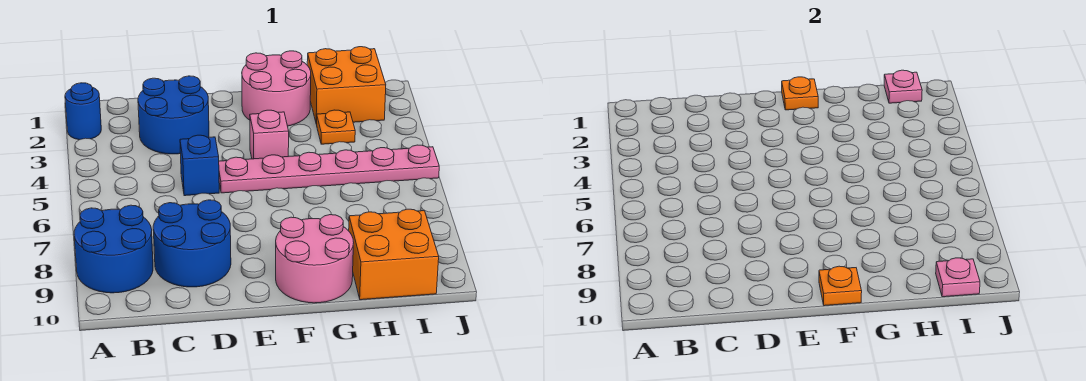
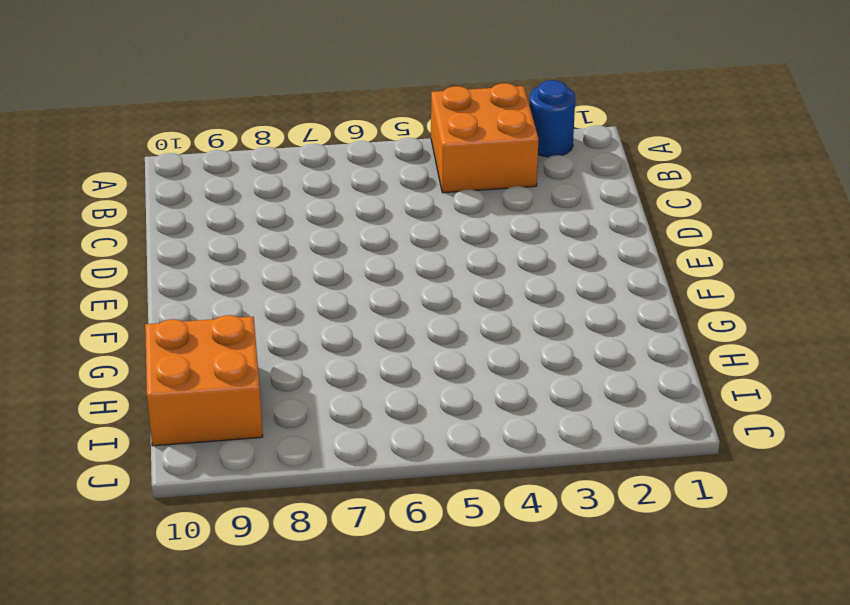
orange 2x2 brick [431,83,539,193] -> orange 2x2 brick moved to [307,47,386,124]
none -> blue 2x2 round brick [74,205,153,293]
none -> blue 2x2 round brick [138,76,209,154]
none -> blue 2x2 round brick [153,200,231,287]

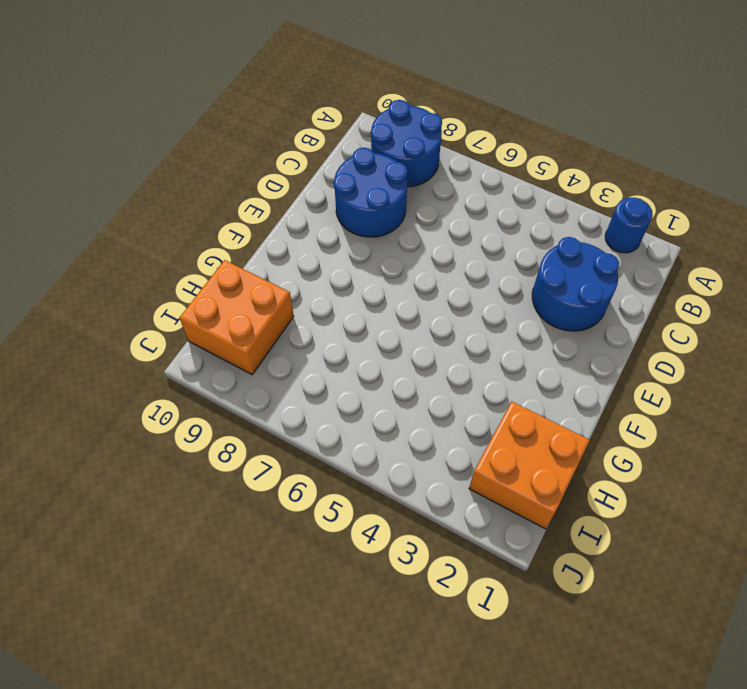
none -> blue 1x1 brick [180,135,219,196]
none -> pink 1x6 plate [219,145,439,193]
none -> pink 2x2 round brick [242,51,311,126]

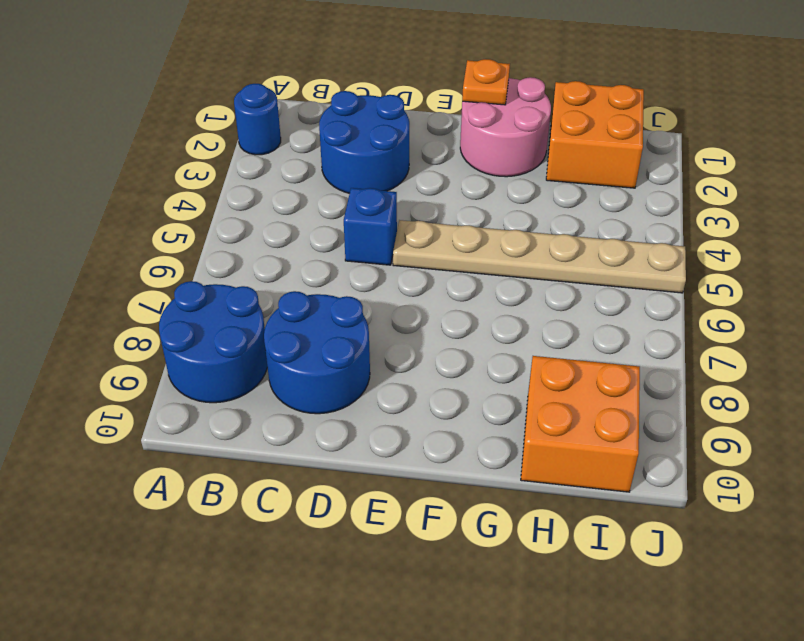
tan 1x6 plate [393,220,686,293] -> pink 1x6 plate [219,145,439,193]
none -> pink 1x1 brick [250,110,289,159]
none -> pink 2x2 round brick [276,215,354,303]
none -> orange 1x1 plate [317,110,355,144]

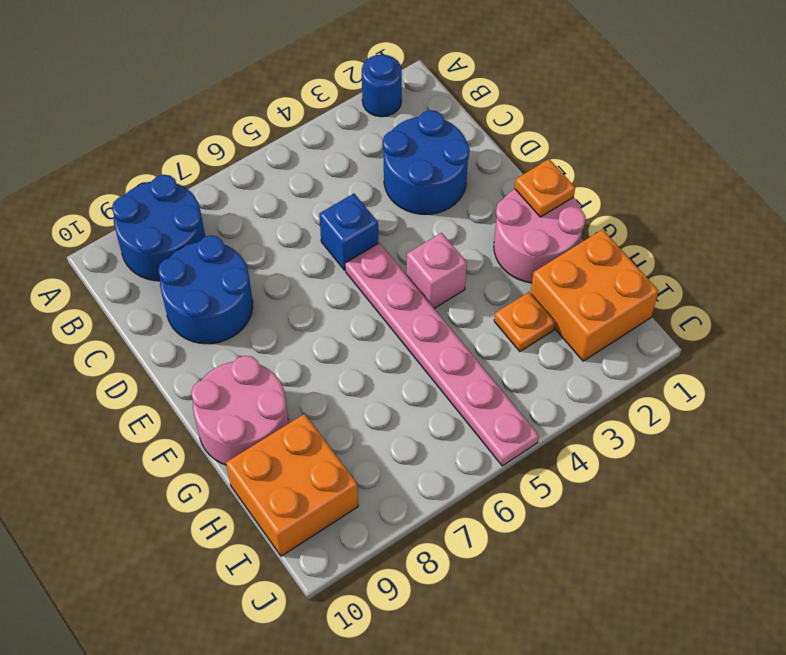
none -> orange 1x1 plate [819,266,862,306]
none -> pink 1x1 plate [884,70,922,103]
none -> pink 1x1 plate [936,258,980,297]

